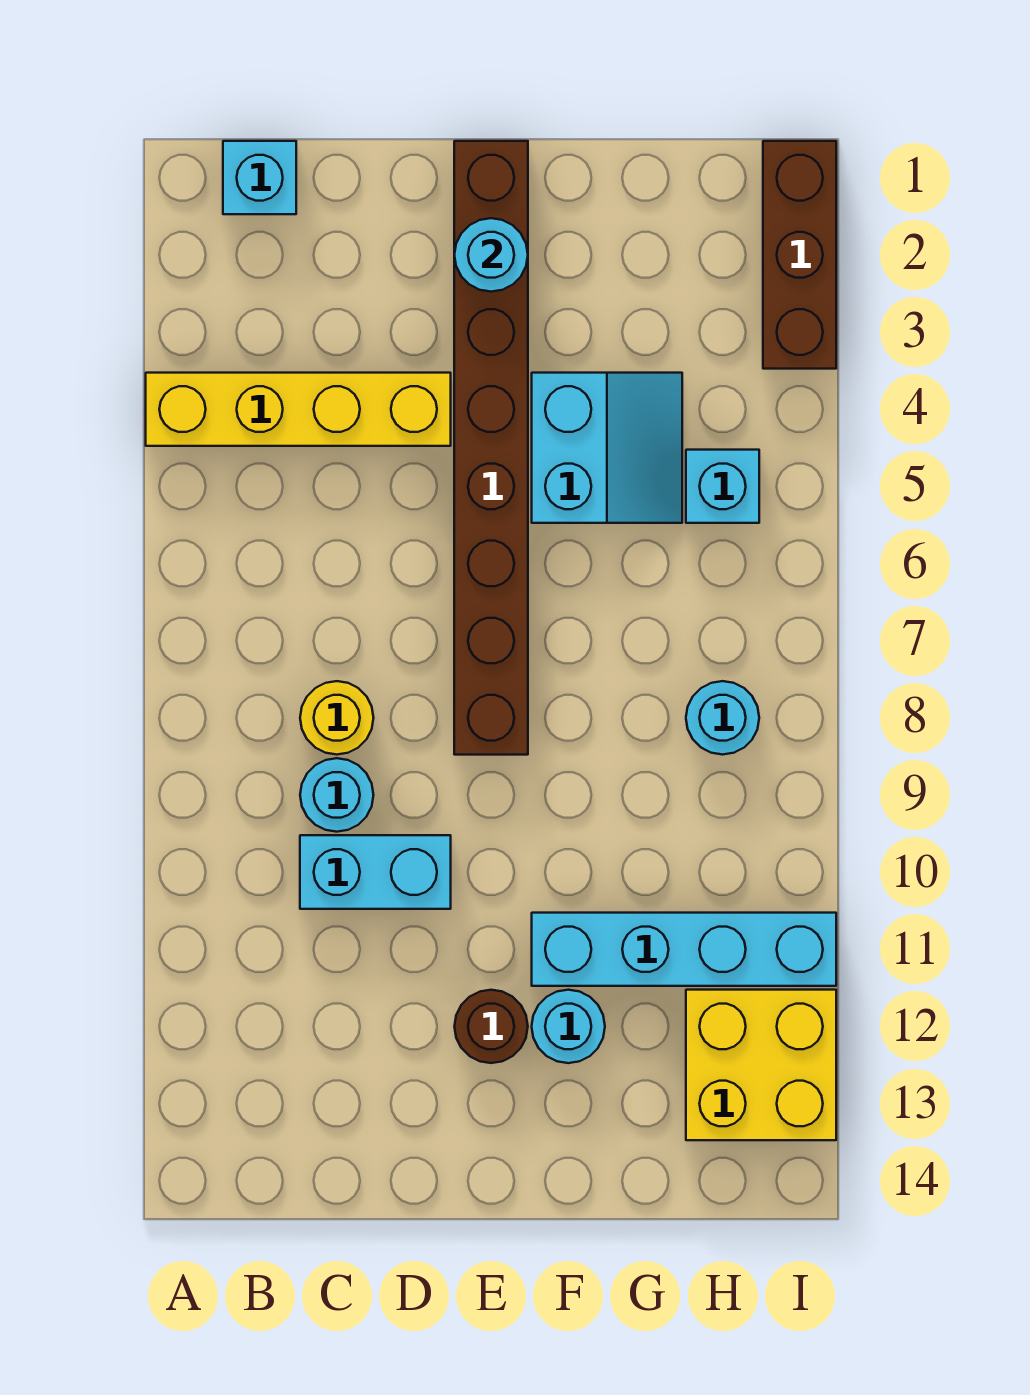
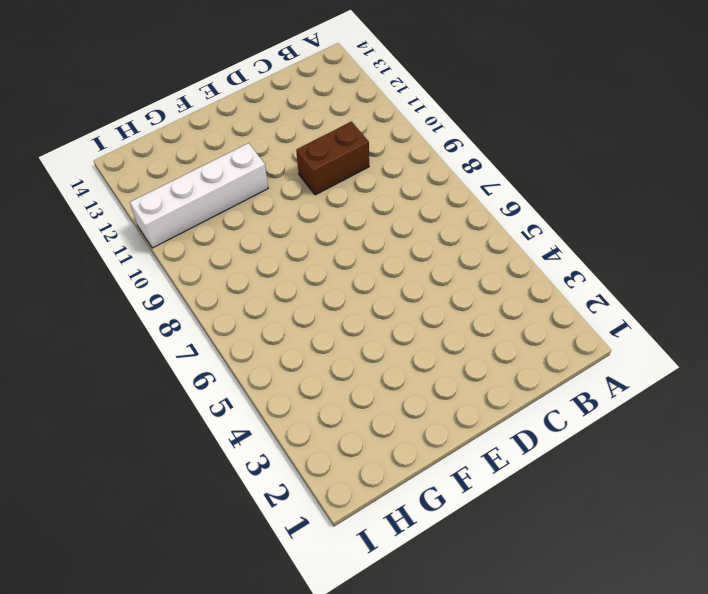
brown 1x2 brick [296,122,369,195] -> cyan 1x2 brick [300,835,451,909]
white 1x4 brick [130,143,268,248] -> cyan 1x4 brick [532,913,836,986]
none -> yellow 1x4 brick [146,373,451,446]
none -> cyan 1x1 brick [223,141,296,214]
none -> yellow 1x1 round brick [300,681,374,755]

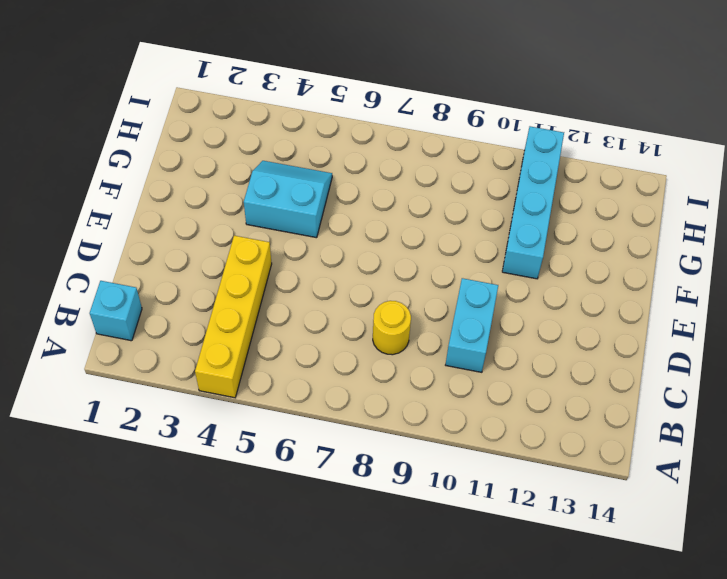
none -> cyan 1x1 round brick [300,758,373,832]
none -> brown 1x8 brick [454,141,528,755]
none -> brown 1x1 round brick [454,990,528,1063]

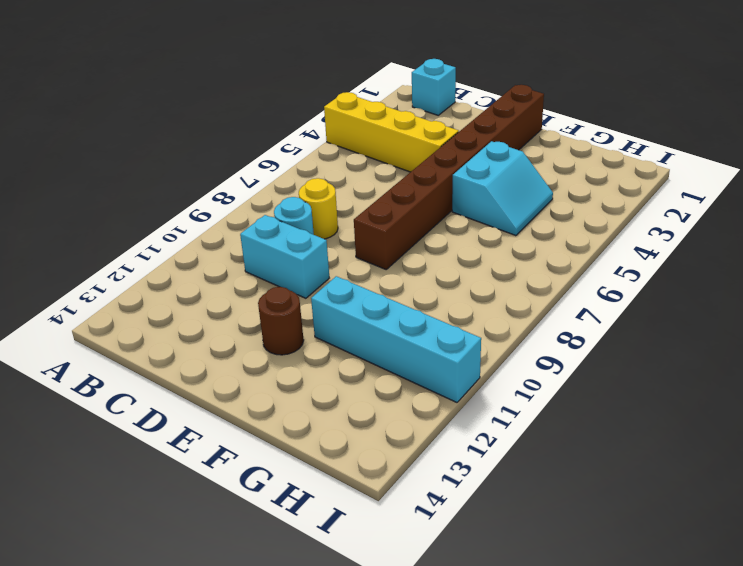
none -> cyan 1x1 round brick [532,990,605,1063]
none -> cyan 1x1 brick [686,450,759,523]
none -> cyan 1x1 round brick [686,681,759,755]

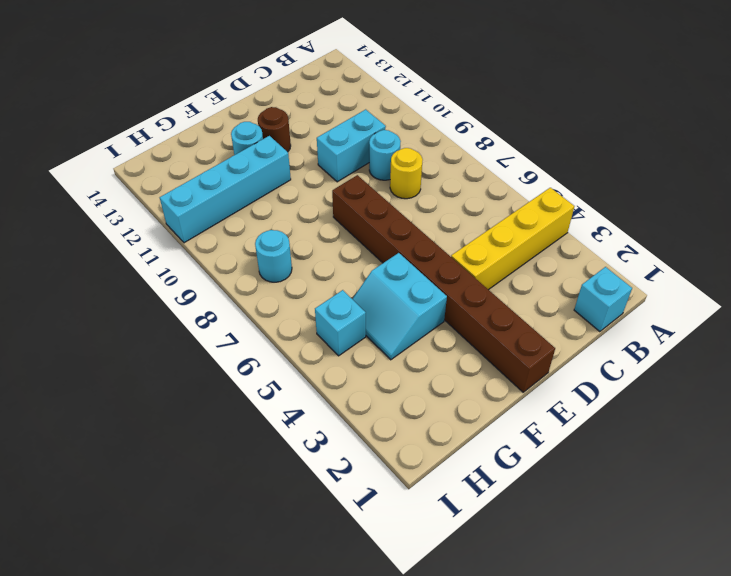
none -> yellow 2x2 brick [686,990,836,1140]
none -> brown 1x3 brick [763,141,836,369]
none -> cyan 1x1 round brick [454,218,528,292]

